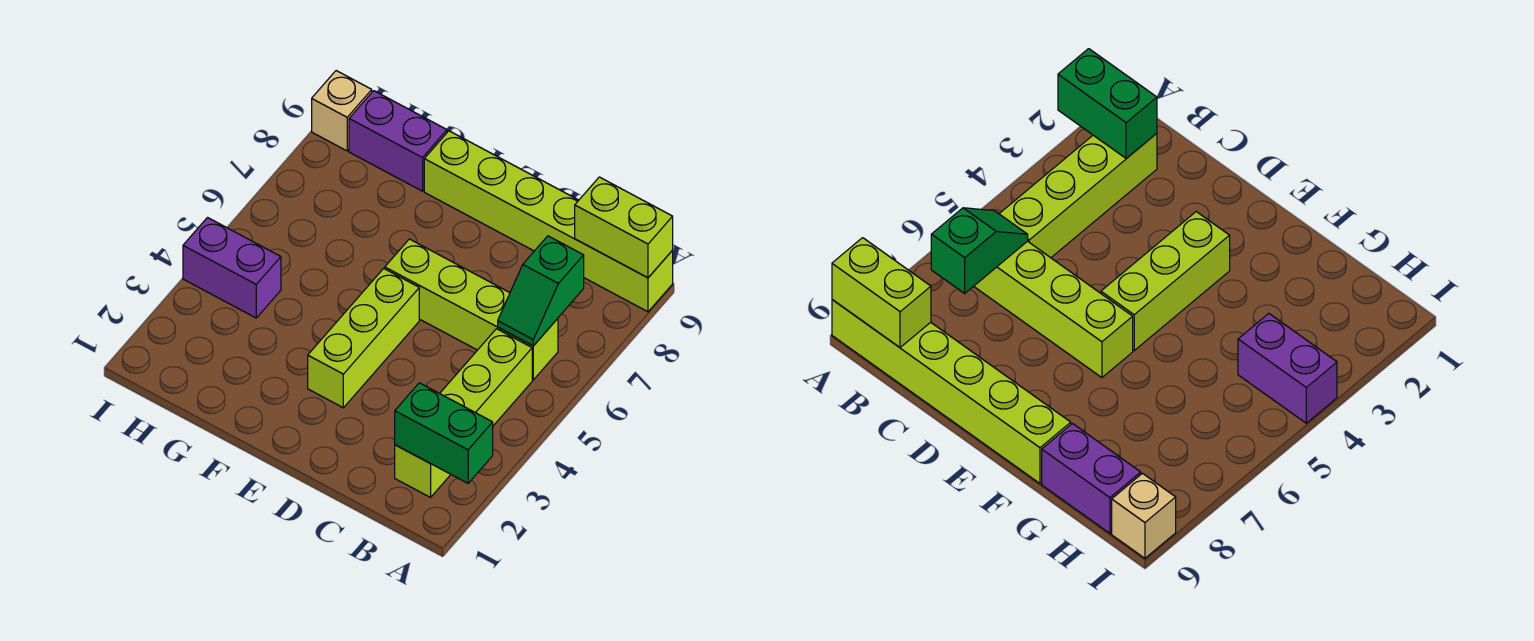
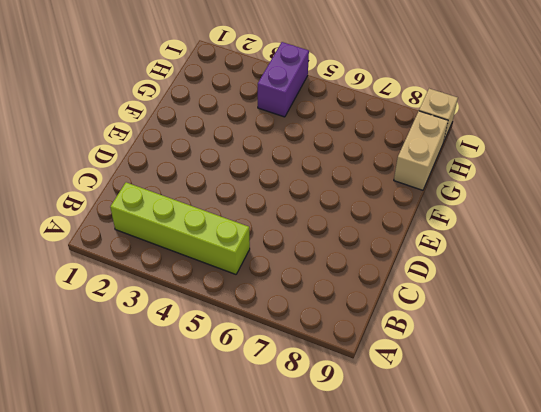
tan 1x2 brick [394,111,448,190] -> purple 1x2 brick [349,91,447,191]
none -> lime 1x6 brick [424,131,673,312]
none -> lime 1x4 brick [385,239,558,380]

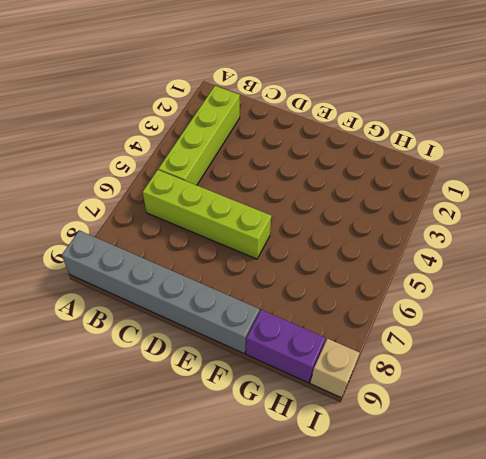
grey 1x6 brick [62,230,259,354] -> lime 1x6 brick [424,131,673,312]
none -> lime 1x3 brick [308,268,419,408]
none -> purple 1x2 brick [183,218,281,318]

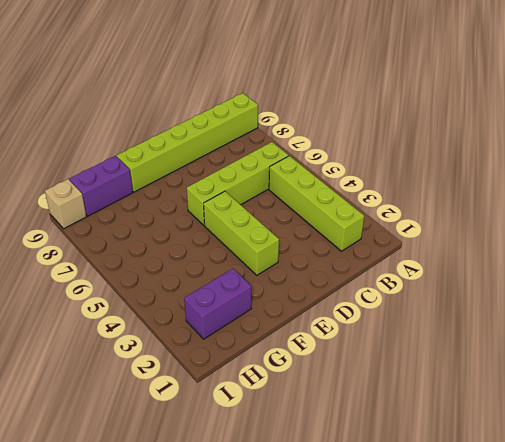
purple 1x2 brick [184,269,251,339] -> purple 1x2 brick moved to [183,218,281,318]
none -> green 1x2 brick [395,383,493,483]
none -> lime 1x2 brick [575,177,673,278]

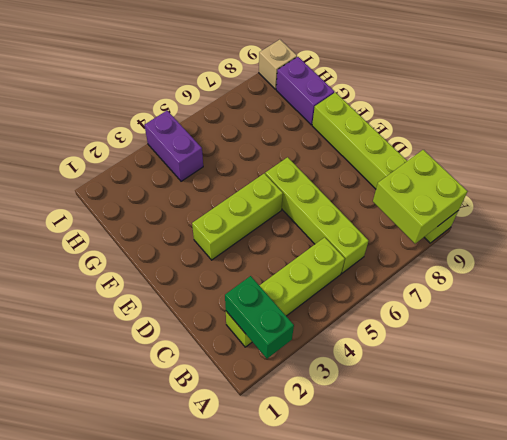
lime 2x2 brick [373,150,467,244] -> lime 1x2 brick [575,177,673,278]
none -> green 1x2 slope [498,236,584,346]

